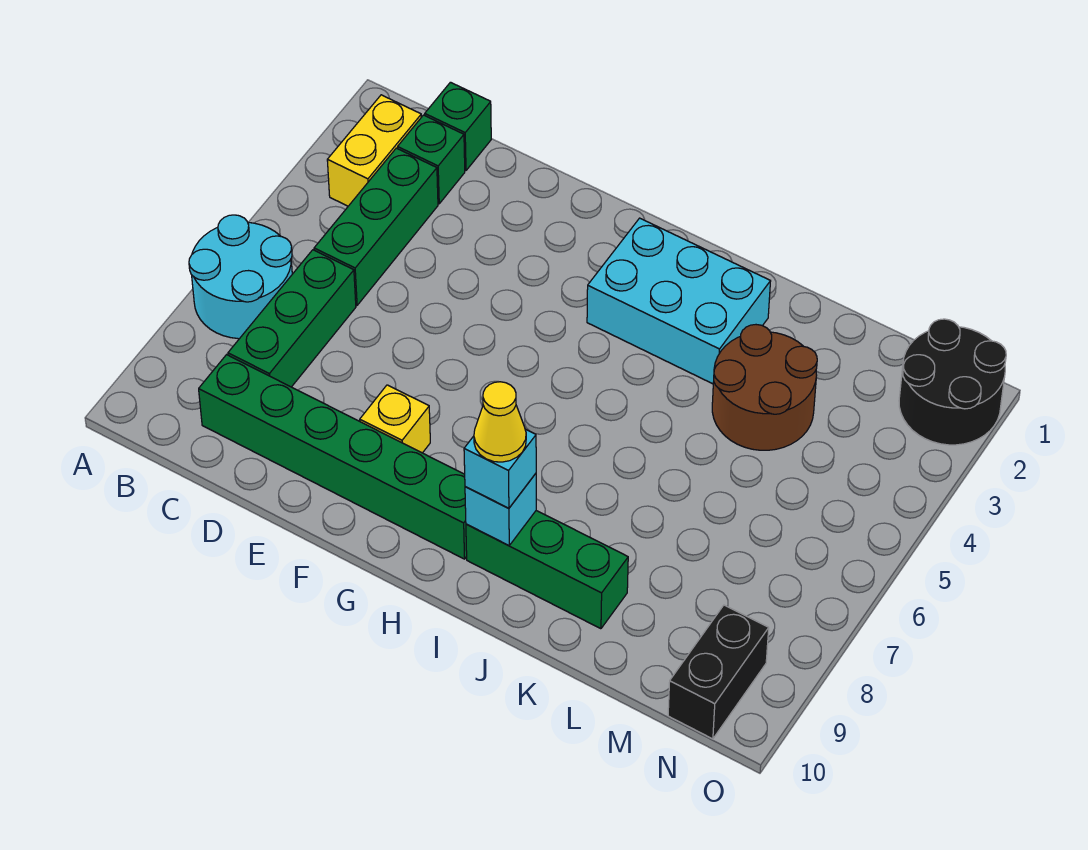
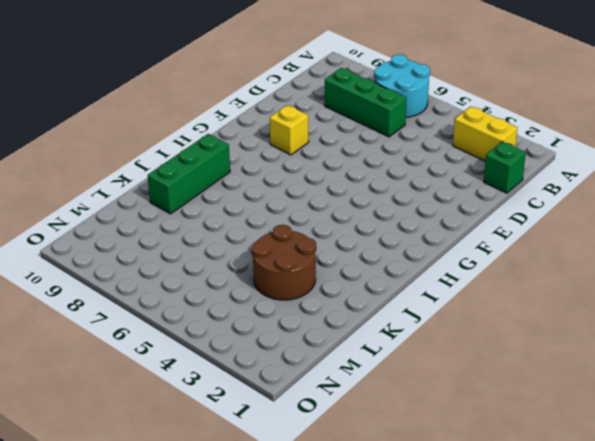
none -> green 1x1 brick [398,115,465,204]
none -> green 1x3 brick [314,148,438,305]
none -> green 1x6 brick [199,355,467,559]

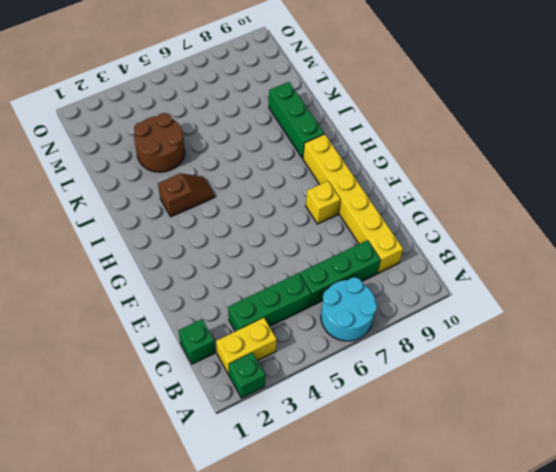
green 1x1 brick [229,353,265,398] -> green 1x1 brick moved to [398,115,465,204]
yellow 1x6 brick [303,134,403,273] -> green 1x6 brick [199,355,467,559]
brown 1x2 slope [158,173,215,217] -> cyan 2x3 brick [587,218,771,384]
none -> black 2x2 round brick [899,319,1006,445]
none -> black 1x2 brick [668,605,769,739]
none -> cyan 1x1 brick [465,474,536,546]

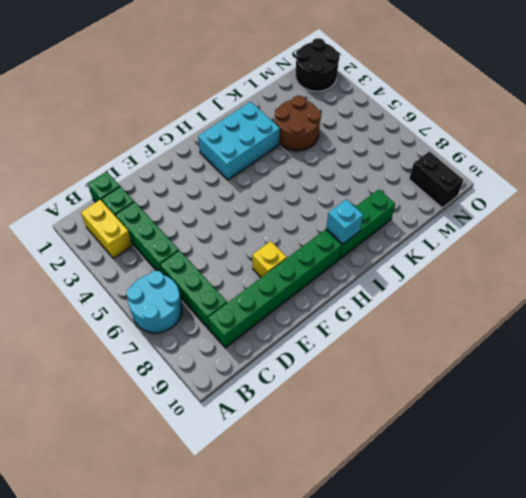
none -> cyan 1x1 brick [464,429,536,508]
none -> yellow 1x1 cone [474,382,526,462]

